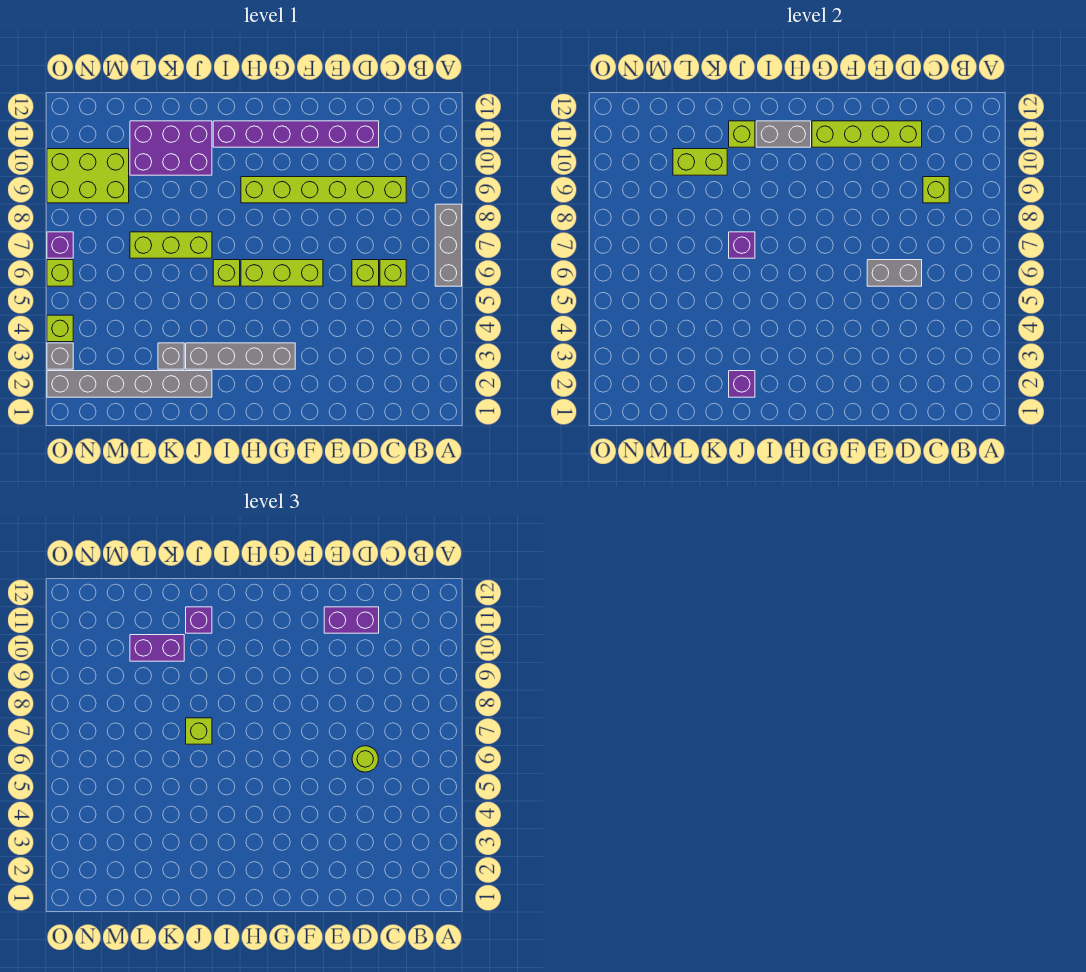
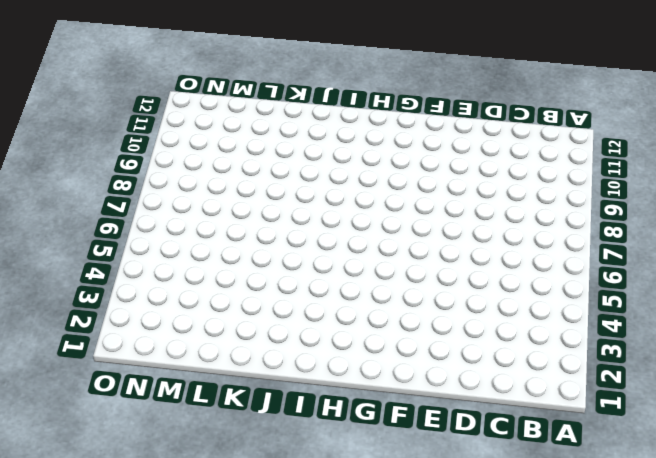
none -> grey 1x3 brick [435,204,462,286]
none -> lime 1x1 brick [380,260,406,286]
none -> lime 1x6 brick [241,177,406,203]
none -> lime 1x1 brick [352,260,379,286]

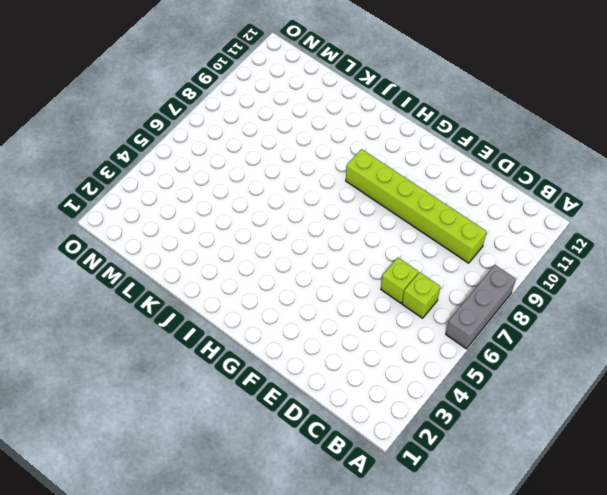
none -> purple 1x6 brick [213,121,379,147]
none -> lime 1x3 brick [241,260,323,286]
none -> grey 1x4 brick [186,343,295,369]
none -> lime 1x1 brick [213,260,240,286]

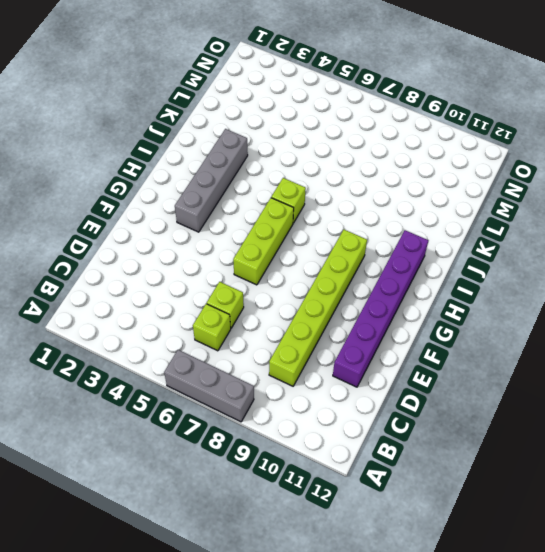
none -> grey 1x6 brick [47,371,212,397]
none -> lime 1x3 brick [130,232,212,258]
none -> purple 2x3 brick [130,121,212,175]
none -> grey 1x1 brick [158,343,184,369]

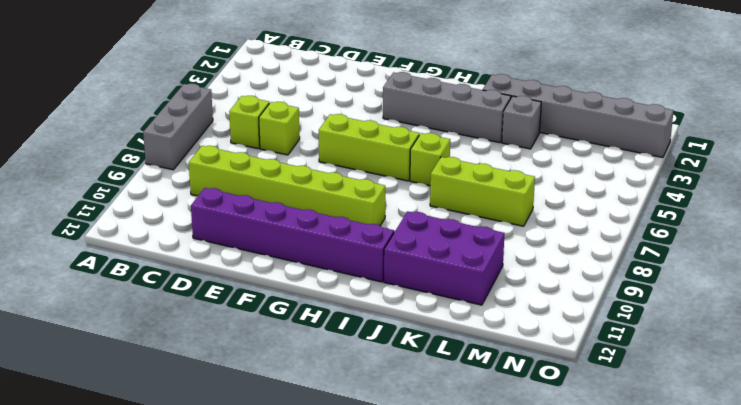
none -> lime 2x3 brick [47,149,129,203]
none -> grey 1x1 brick [47,343,73,369]
none -> lime 1x1 brick [47,315,73,342]
none -> lime 1x1 brick [47,260,73,286]

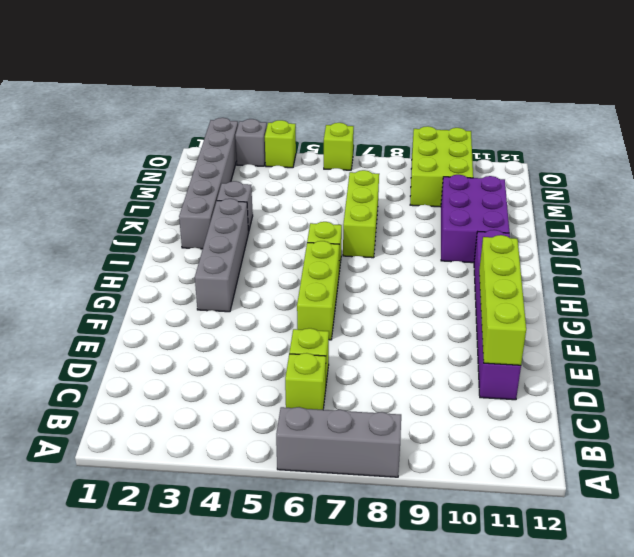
none -> lime 1x6 brick [241,177,406,203]
none -> purple 1x1 brick [47,232,73,258]
none -> lime 1x1 brick [923,177,949,203]
none -> grey 1x2 brick [867,260,922,286]

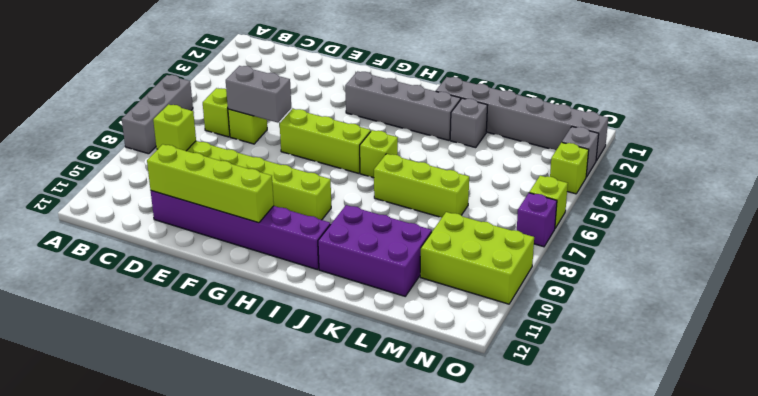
none -> grey 1x2 brick [756,121,811,147]
none -> purple 1x1 brick [729,371,755,397]
none -> purple 1x1 brick [729,232,755,258]
none -> lime 1x1 brick [729,121,755,147]

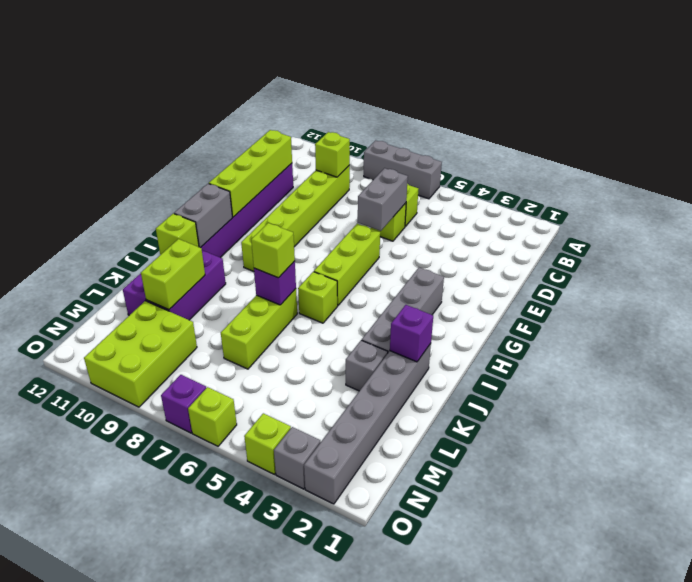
none -> lime 1x1 round brick [352,746,378,772]
none -> purple 1x2 brick [324,607,379,633]
none -> purple 1x1 brick [186,607,212,633]
none -> purple 1x2 brick [130,635,184,661]

